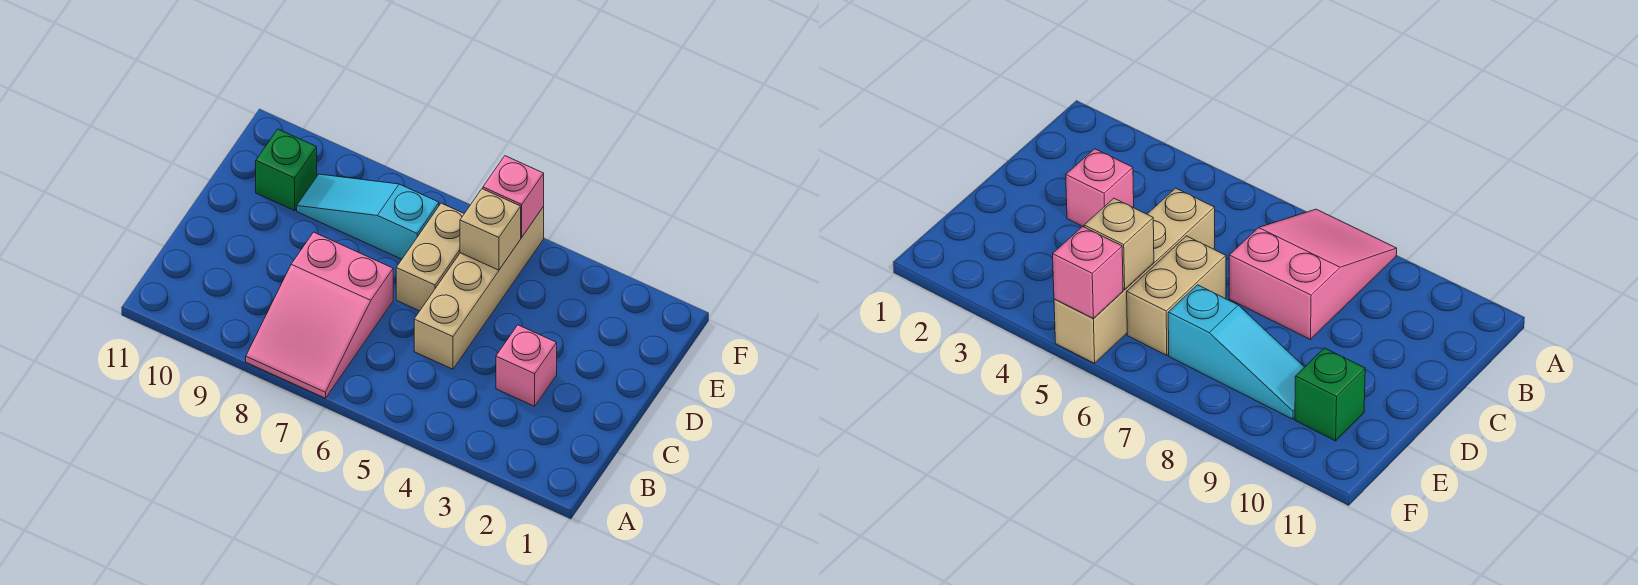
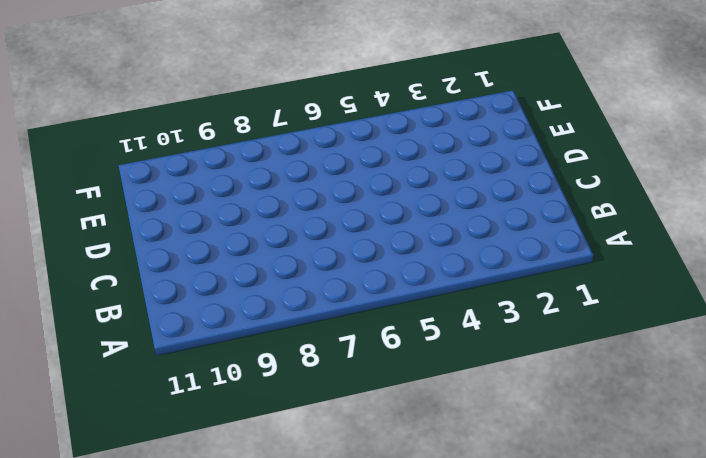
none -> pink 2x3 slope [246,232,393,398]
none -> pink 1x1 brick [496,325,557,406]

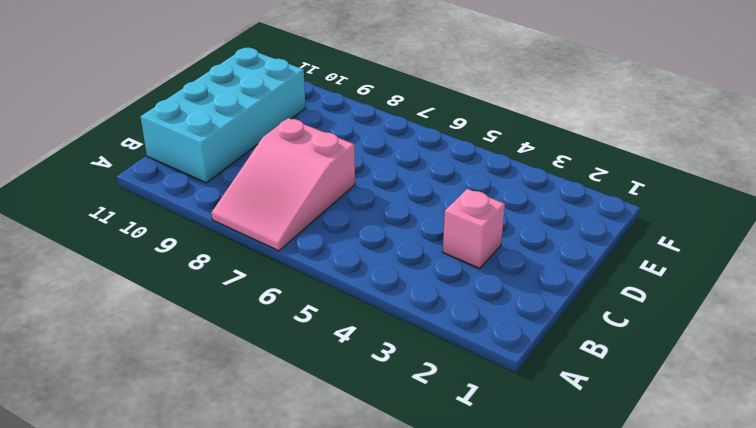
cyan 2x4 brick [141,48,306,183] -> green 1x1 brick [256,129,317,211]
none -> tan 1x4 brick [414,207,544,369]
none -> tan 1x2 brick [396,203,464,311]

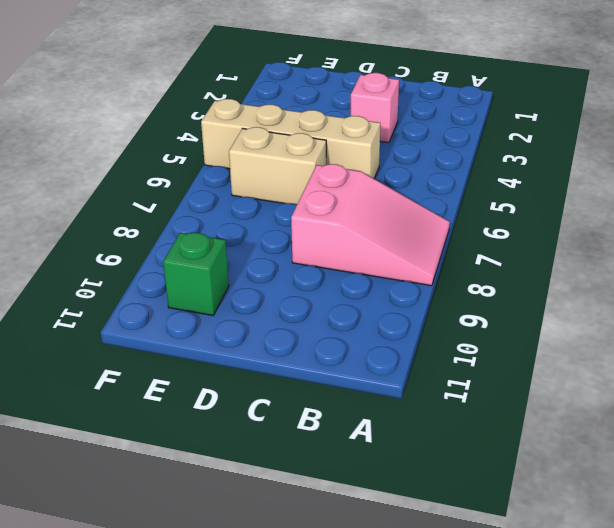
none -> cyan 1x3 slope [297,174,439,259]
none -> tan 1x1 brick [460,189,521,270]

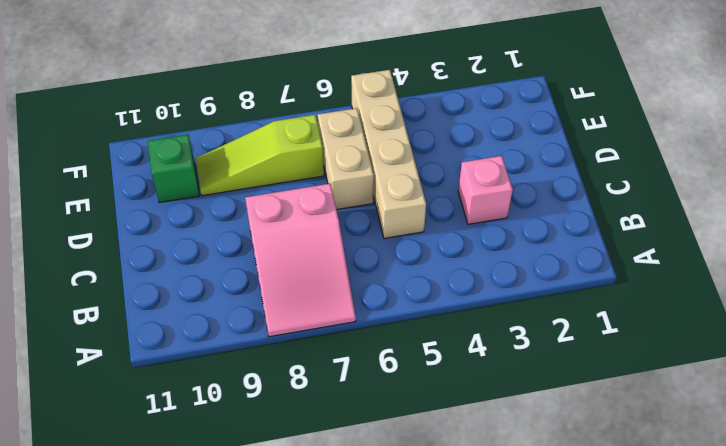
lime 1x3 slope [196,115,324,196] -> cyan 1x3 slope [297,174,439,259]
none -> tan 1x1 brick [460,189,521,270]
none -> pink 1x1 brick [483,156,544,237]

